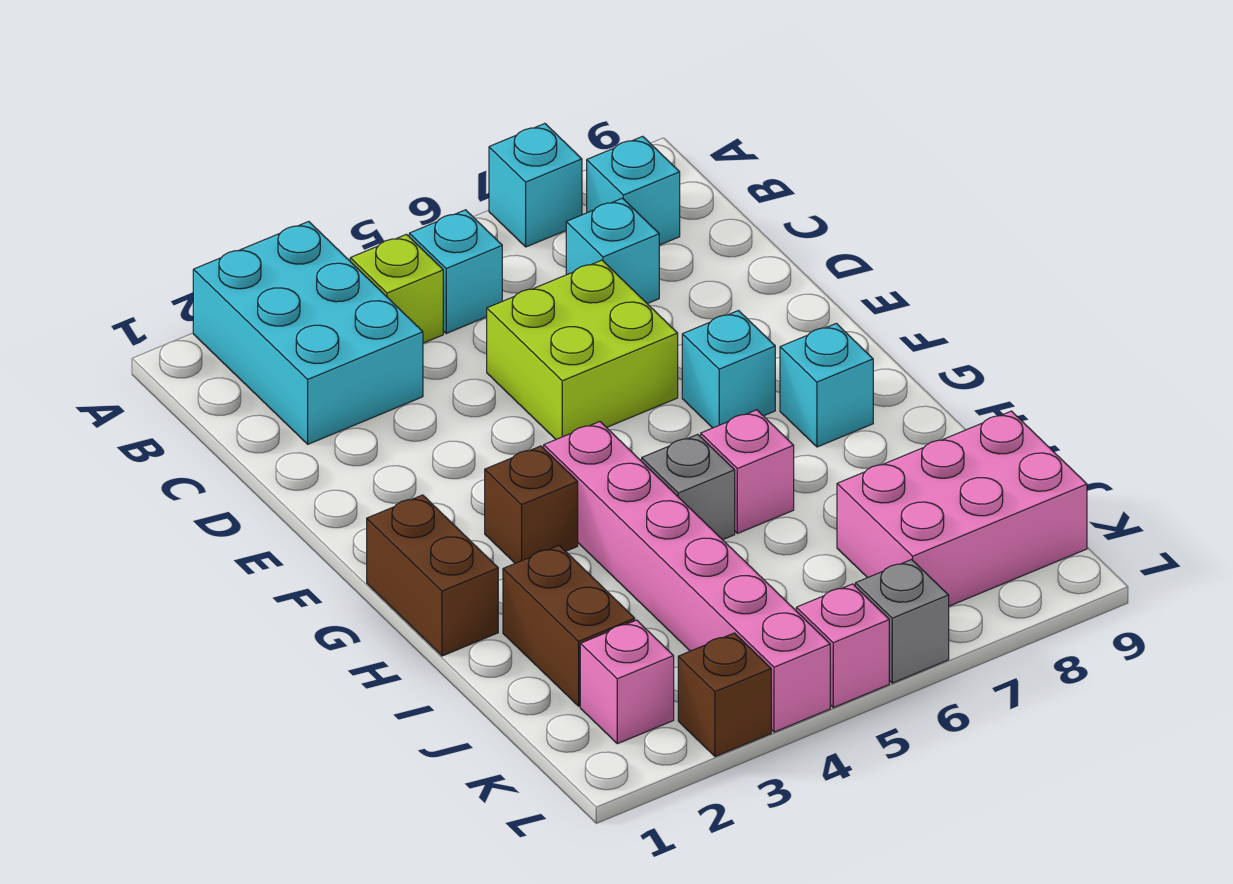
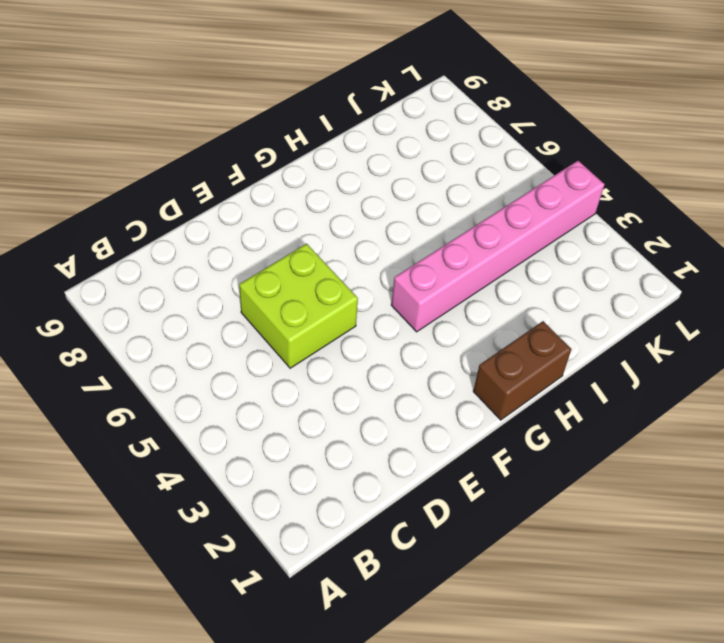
none -> cyan 2x3 brick [193,221,423,444]
none -> cyan 1x1 brick [489,124,582,247]
none -> lime 1x1 brick [350,234,443,343]

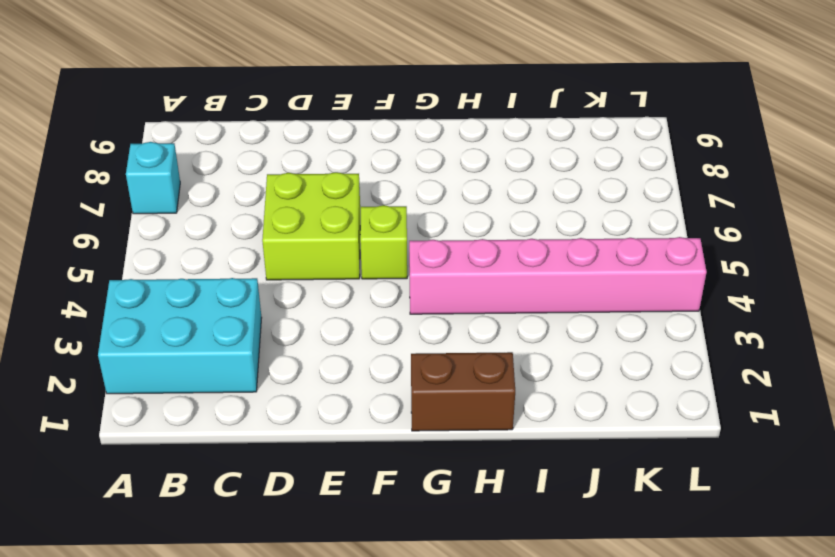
lime 1x1 brick [360,205,407,279] -> lime 1x1 brick moved to [350,234,443,343]
none -> cyan 1x1 brick [409,210,502,333]
none -> cyan 1x1 brick [587,136,680,245]
none -> cyan 1x1 brick [566,198,659,304]

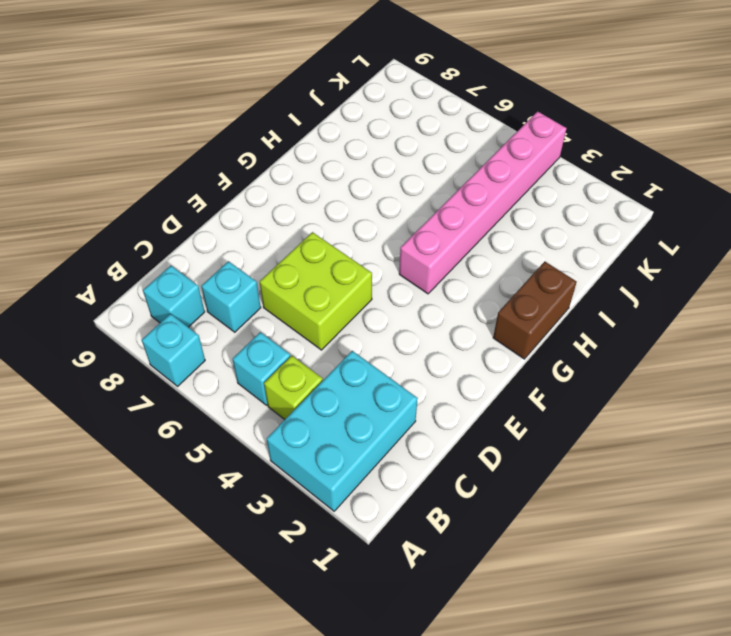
none -> cyan 1x1 brick [682,311,775,428]
none -> brown 1x1 brick [485,446,578,563]
none -> cyan 1x1 brick [780,323,873,447]

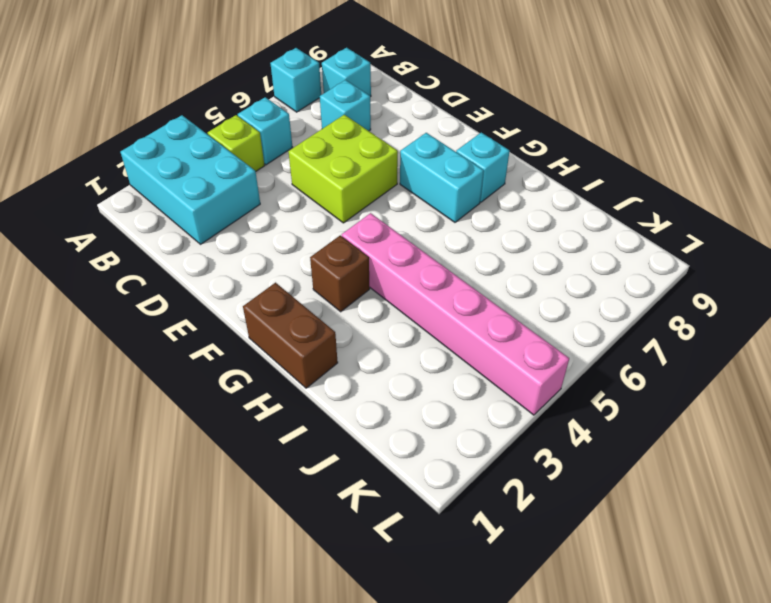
cyan 1x2 brick [400,133,484,222] -> cyan 1x1 brick [682,311,775,428]
none -> grey 1x1 brick [642,434,735,540]
none -> pink 1x1 brick [701,410,794,533]
none -> brown 1x2 brick [503,545,635,706]

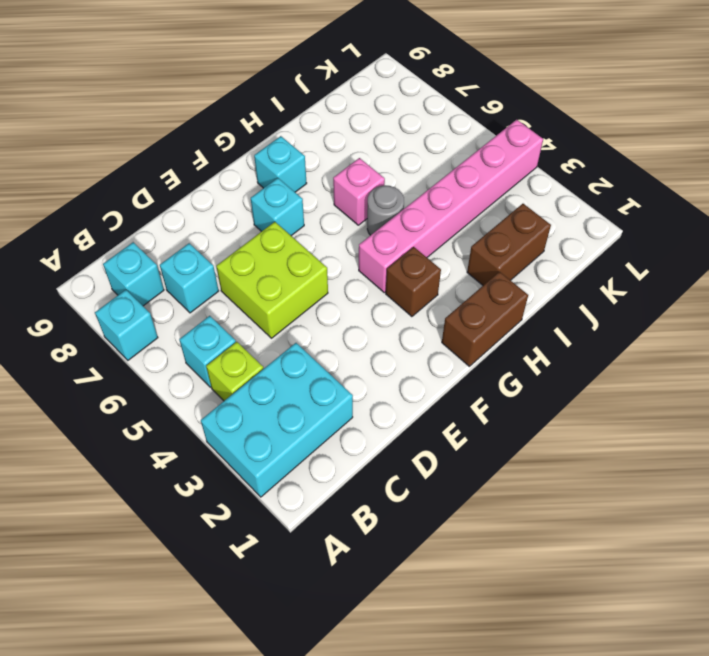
grey 1x1 round brick [367,186,404,235] -> grey 1x1 brick [642,434,735,540]
none -> pink 2x3 brick [837,411,1087,606]
none -> pink 1x1 brick [580,620,674,744]
none -> brown 1x1 brick [678,633,771,757]

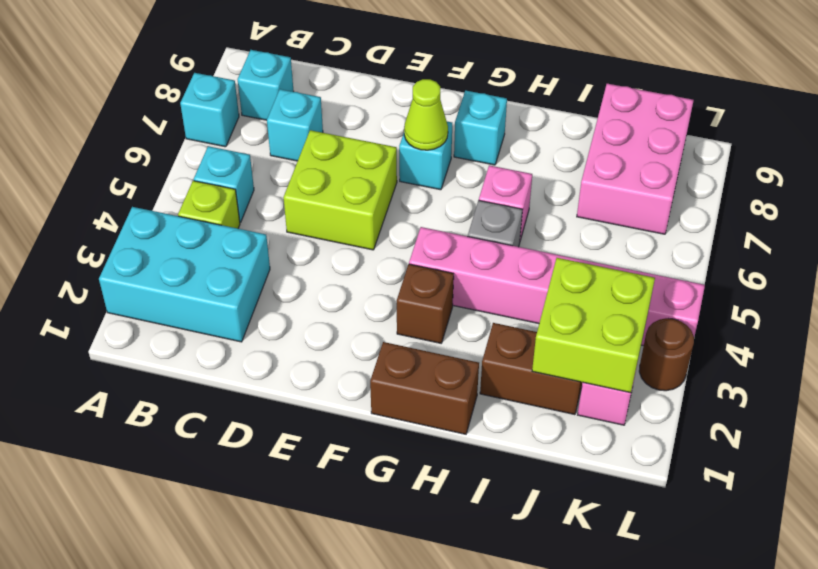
lime 1x1 cone [404,79,448,150] -> none
lime 2x2 brick [532,258,655,393] -> none
brown 1x1 round brick [639,318,694,391] -> brown 1x1 brick [678,633,771,757]
none -> pink 1x1 brick [796,584,889,708]
none -> grey 1x1 brick [855,560,949,683]

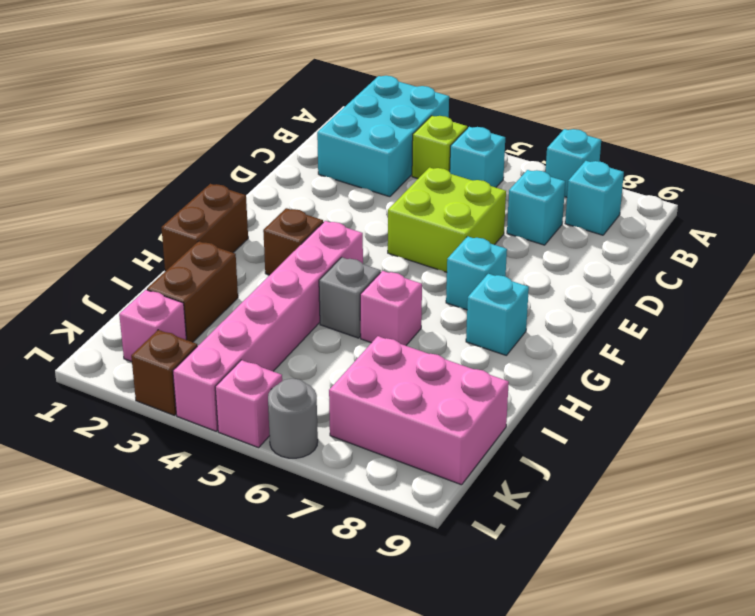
grey 1x1 round brick [268,378,318,458] -> grey 1x1 brick [855,560,949,683]

